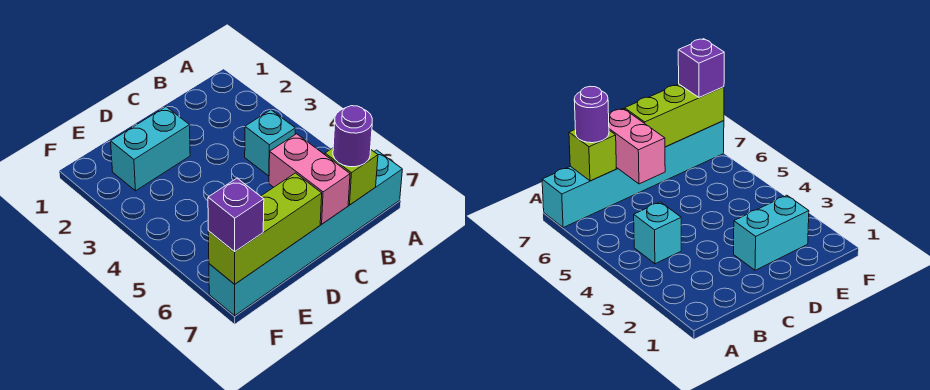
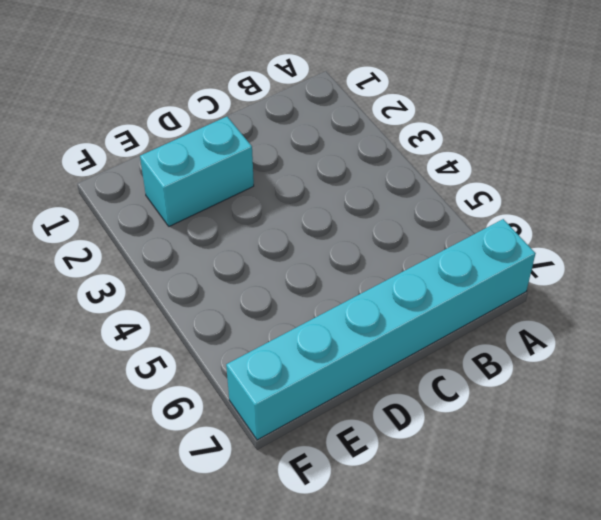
none -> cyan 1x1 brick [245,110,295,176]
none -> lime 1x1 brick [325,148,378,205]

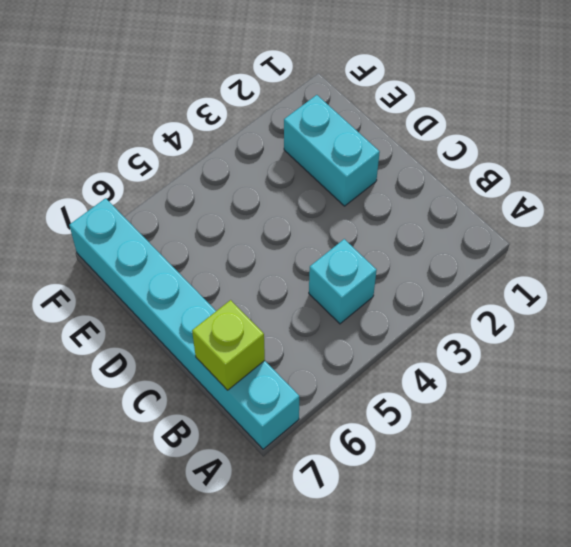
none -> pink 1x2 brick [269,134,350,224]
none -> lime 1x3 brick [208,173,322,284]

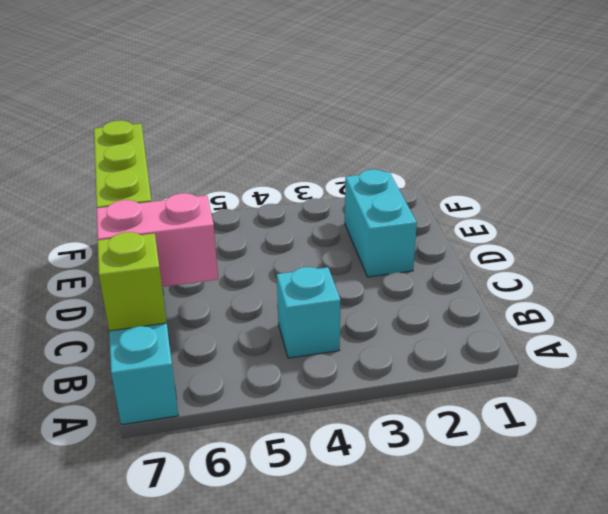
none -> purple 1x1 round brick [333,106,372,167]
none -> purple 1x1 brick [208,178,264,252]

